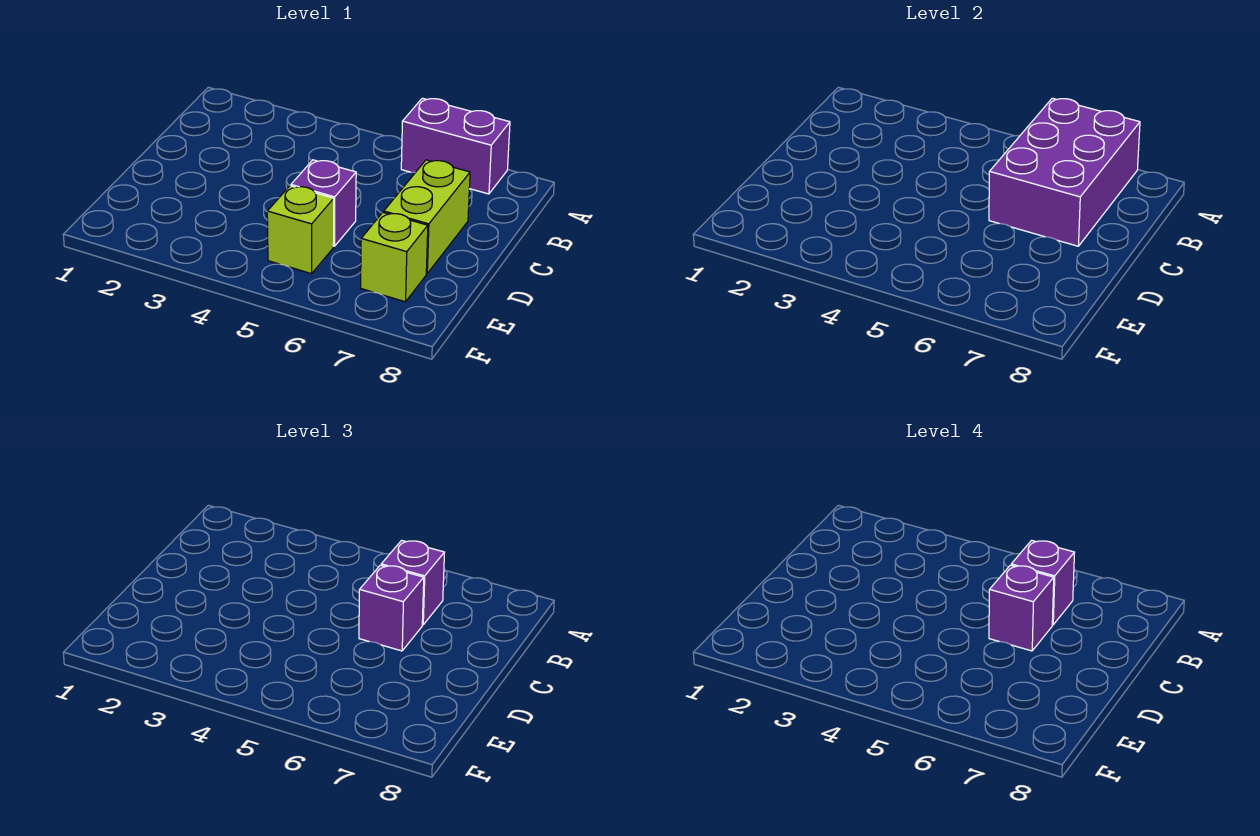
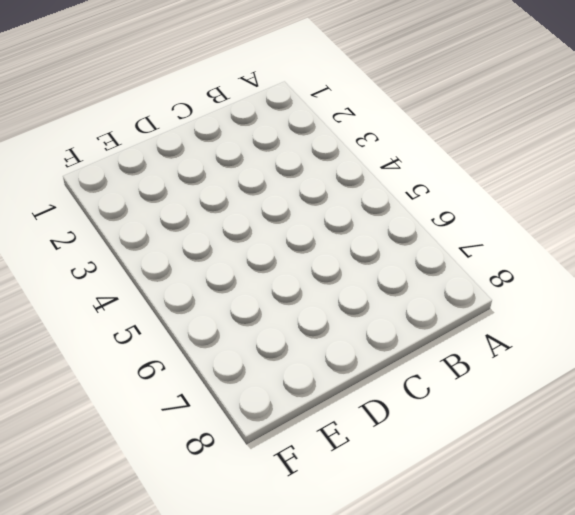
none -> purple 1x2 brick [401,98,510,194]
none -> lime 1x2 brick [384,160,470,274]

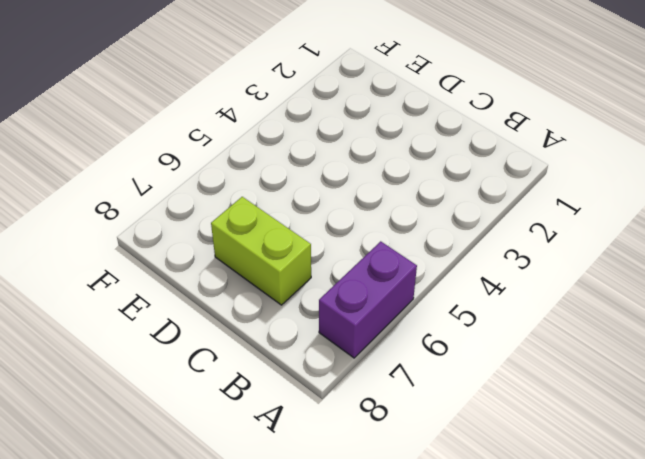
none -> purple 1x1 brick [291,160,356,246]
none -> lime 1x1 brick [267,186,334,274]

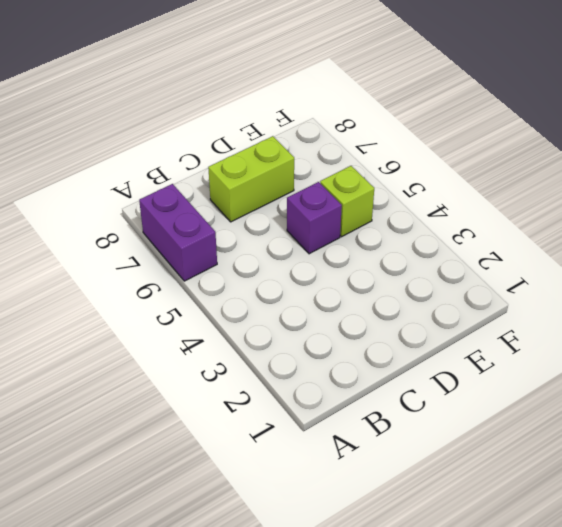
none -> lime 1x1 brick [361,212,428,302]
none -> purple 2x3 brick [989,98,1140,246]

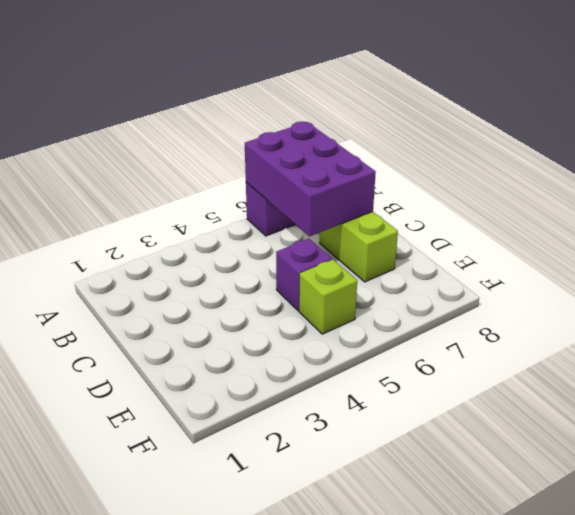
none -> lime 1x1 brick [361,212,428,302]
none -> purple 1x1 brick [381,540,445,625]

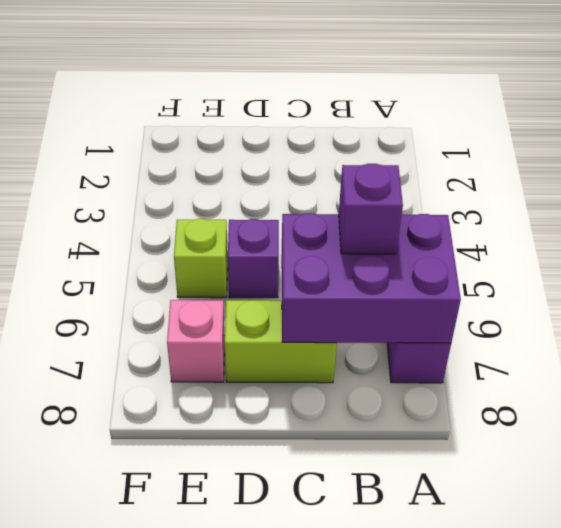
pink 1x1 brick [167,300,225,382] -> lime 1x1 brick [361,212,428,302]
none -> purple 1x1 brick [359,565,424,651]
none -> purple 1x1 brick [1011,540,1075,625]

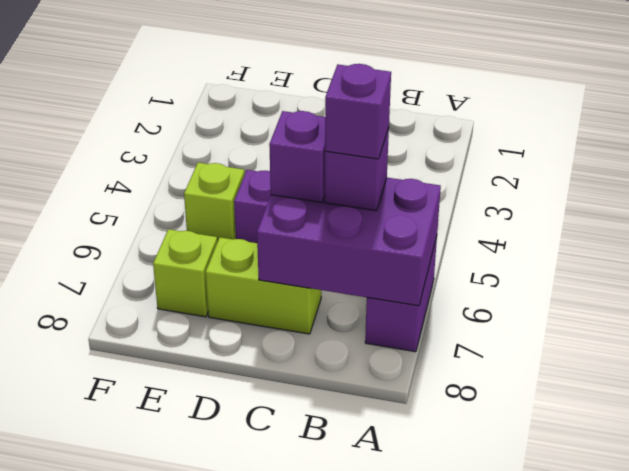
none -> purple 1x1 brick [989,565,1054,651]

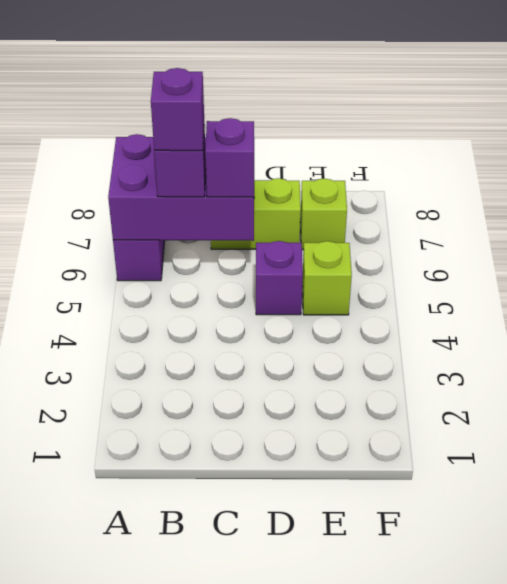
none -> purple 1x1 brick [989,565,1054,651]

